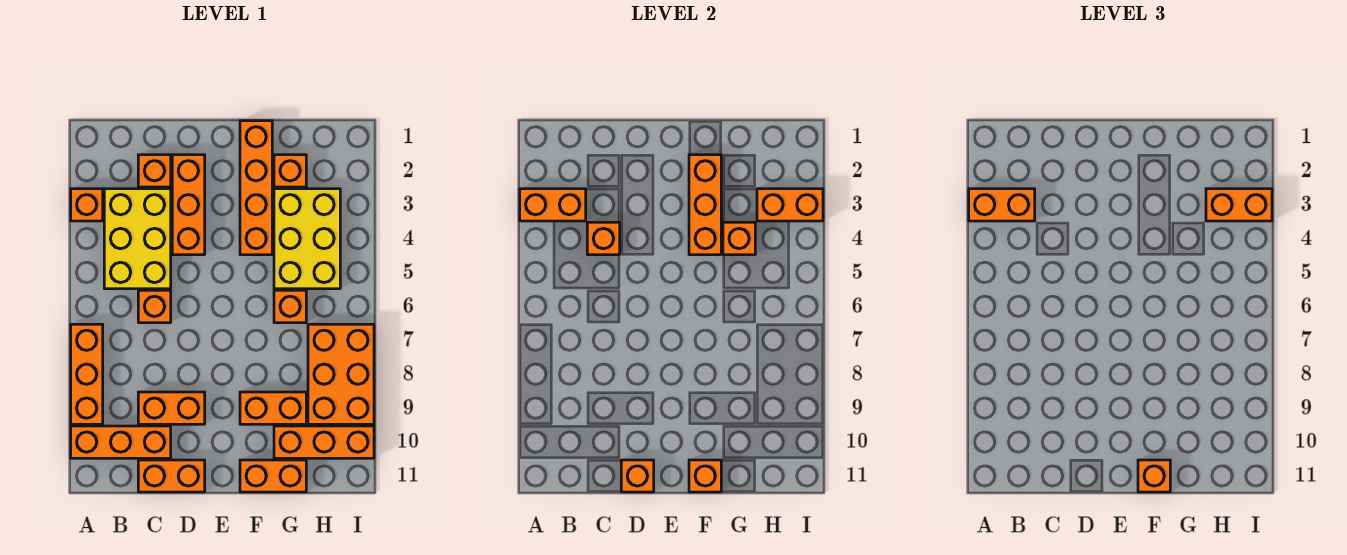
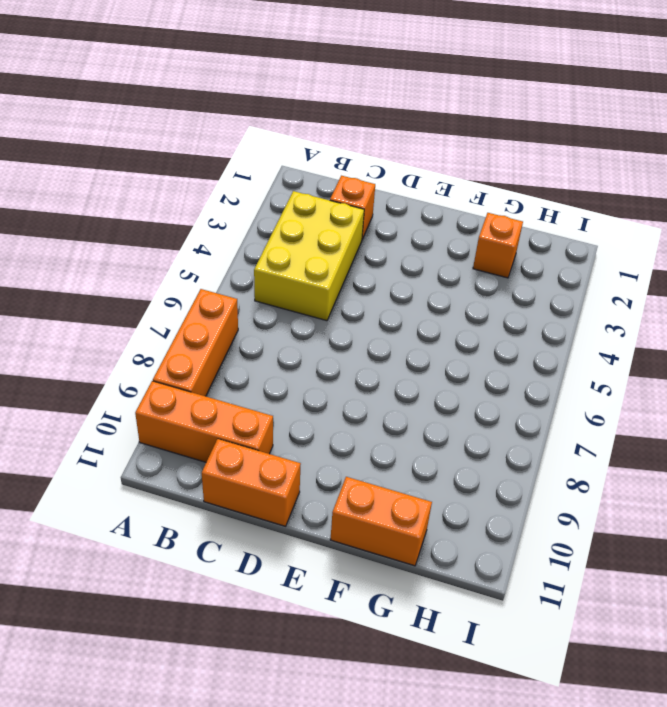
none -> orange 1x1 brick [71,189,103,221]
none -> orange 1x1 brick [138,290,171,323]
none -> orange 1x2 brick [138,392,205,424]

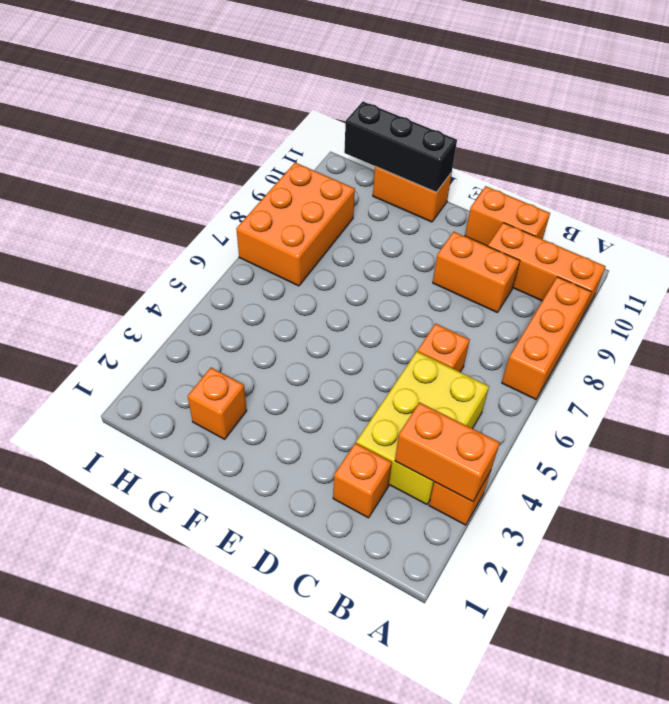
black 1x3 brick [344,102,457,192] -> orange 1x1 brick [689,460,721,492]
none -> orange 1x3 brick [172,155,205,255]
none -> orange 1x4 brick [240,121,272,255]
none -> orange 1x2 brick [240,392,306,424]

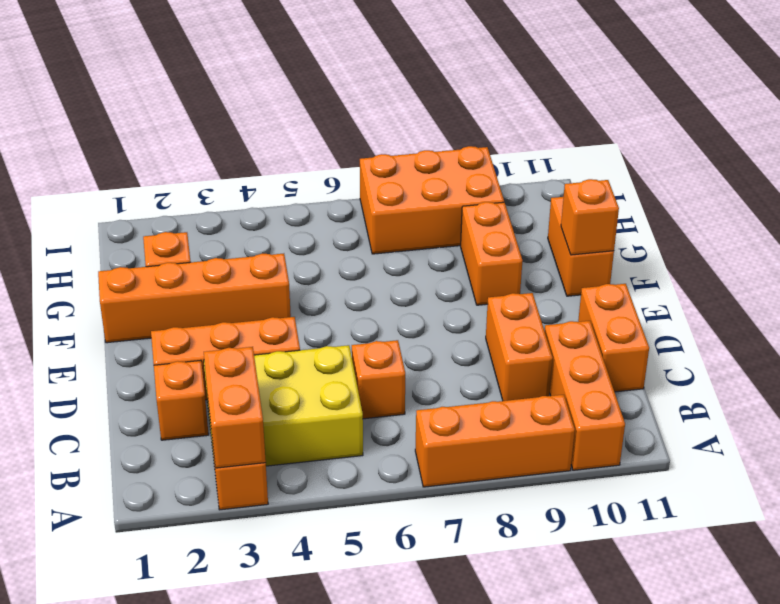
none -> yellow 2x3 brick [274,189,340,289]
none -> orange 1x1 brick [274,290,306,323]
none -> orange 1x3 brick [274,426,374,458]

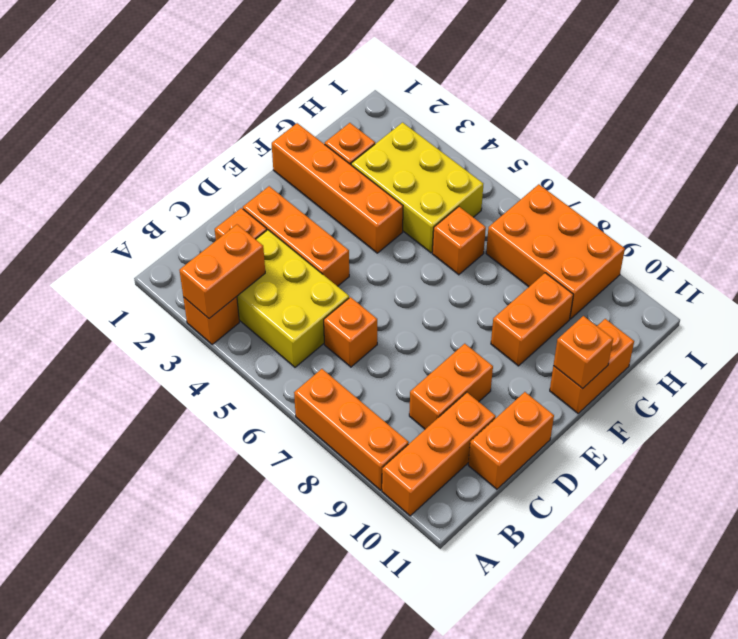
none -> orange 1x3 brick [274,426,374,458]
none -> orange 1x1 brick [587,222,620,255]
none -> orange 1x1 brick [621,460,654,492]

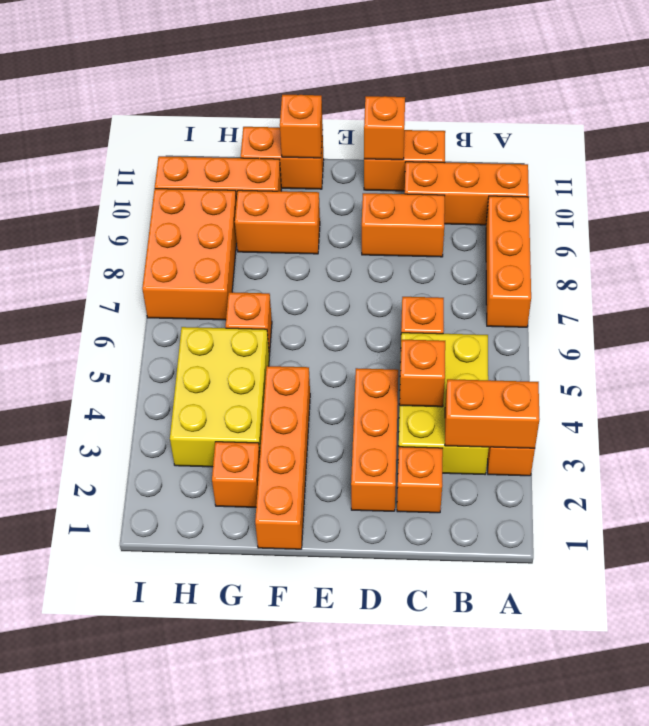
none -> orange 1x3 brick [689,155,721,255]
none -> orange 1x1 brick [723,222,755,255]
none -> orange 1x2 brick [757,189,823,221]

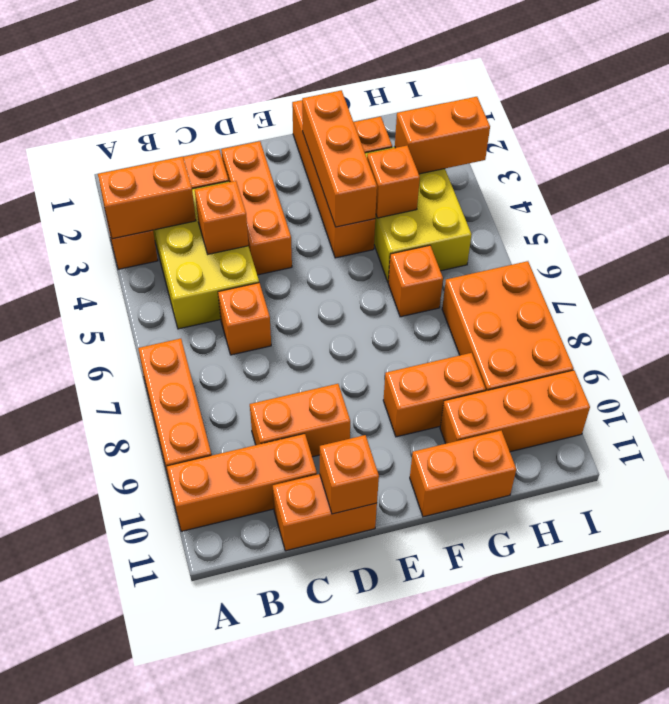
none -> orange 1x1 brick [689,460,721,492]
none -> orange 1x2 brick [969,189,1035,221]
none -> orange 1x1 brick [1138,460,1170,492]

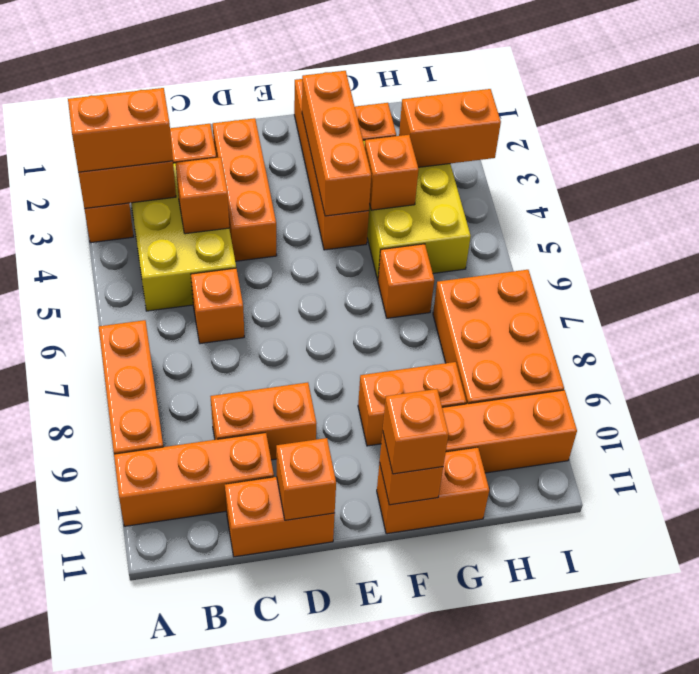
none -> orange 1x2 brick [1206,189,1272,221]

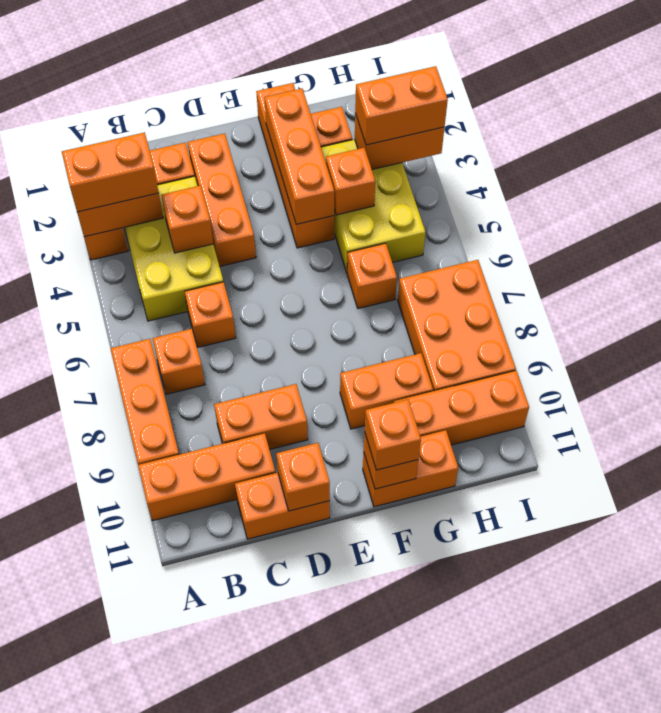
orange 1x1 brick [152,329,205,394] -> none

